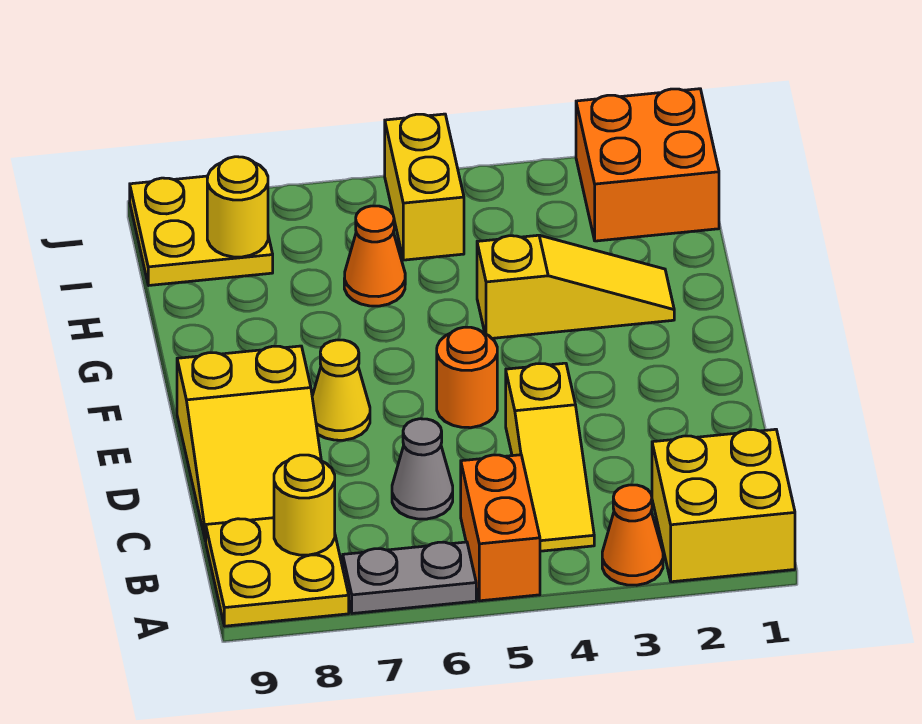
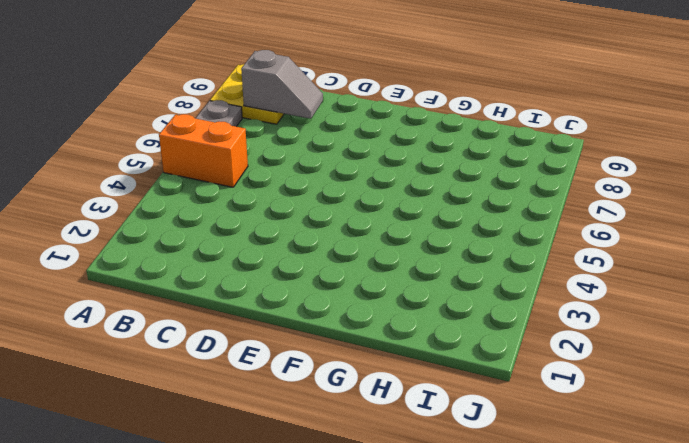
grey 1x2 slope [241,50,323,119] -> yellow 1x1 round brick [274,455,335,555]
none -> yellow 2x2 brick [652,429,795,582]
none -> orange 1x1 cone [602,485,663,585]
none -> yellow 1x3 slope [506,363,594,551]

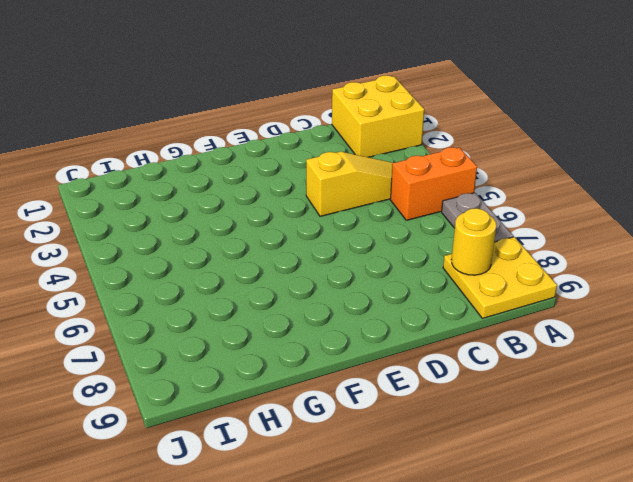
none -> orange 1x1 cone [602,485,663,585]
none -> grey 1x1 cone [392,419,453,519]
none -> yellow 2x3 slope [177,346,321,541]

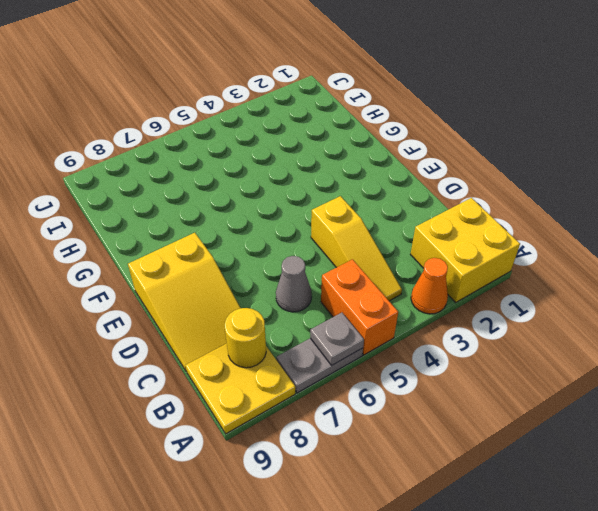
grey 1x1 plate [310,313,364,365] -> none
none -> orange 1x1 round brick [437,327,497,428]
none -> yellow 1x1 cone [312,340,370,440]
none -> yellow 1x3 slope [477,235,674,338]

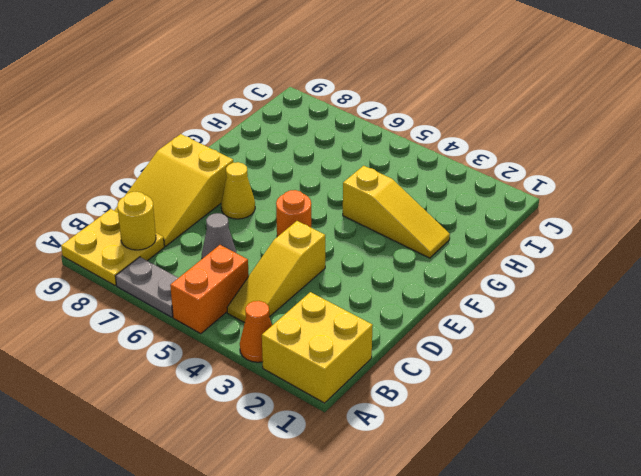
none -> orange 1x1 cone [344,206,405,306]
none -> orange 2x2 brick [576,89,719,241]
none -> yellow 1x2 brick [385,114,464,260]

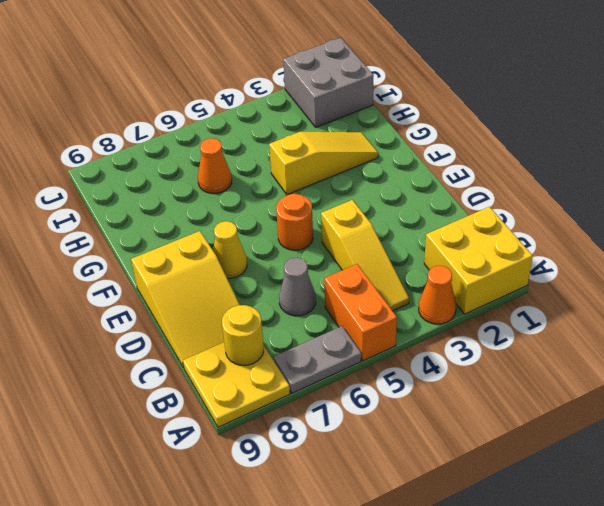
grey 2x2 brick [283,38,374,127] -> orange 2x2 brick [576,89,719,241]
none -> yellow 1x2 brick [385,114,464,260]
none -> yellow 2x2 plate [130,176,273,286]
none -> yellow 1x1 round brick [207,157,268,257]

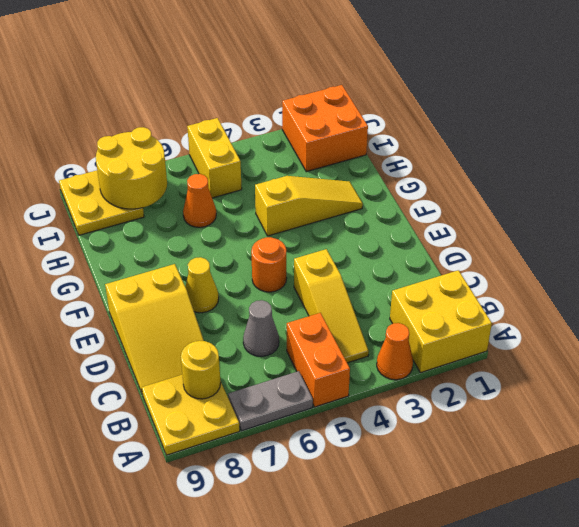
yellow 2x2 round brick [96,127,167,209] -> yellow 1x1 round brick [207,157,268,257]

